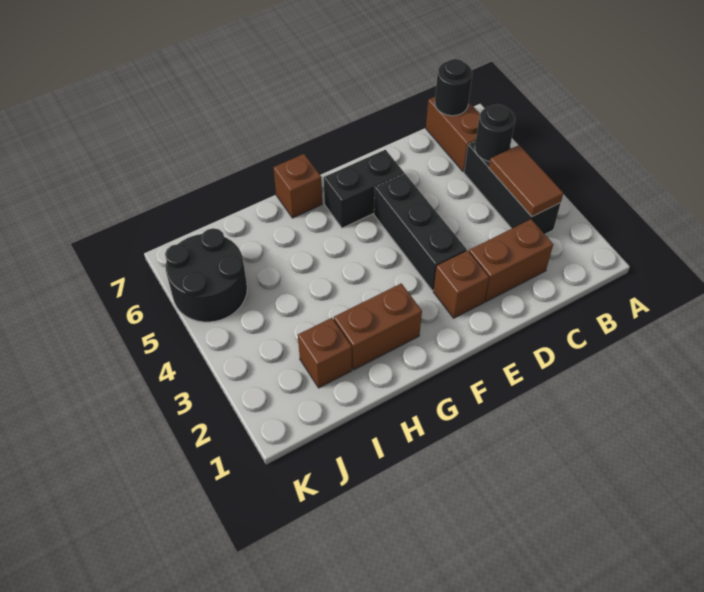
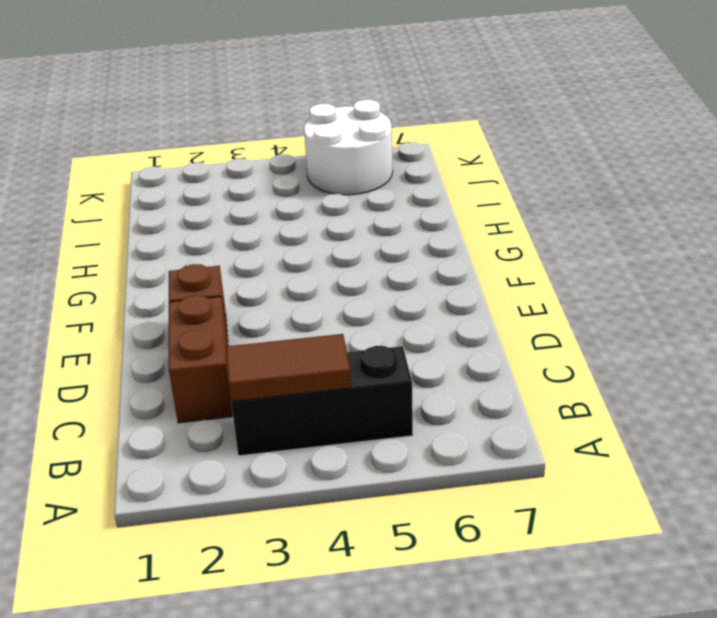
white 2x2 round brick [304,100,393,195] -> black 2x2 round brick [165,228,247,322]
none -> brown 1x2 brick [426,97,480,172]
none -> black 1x3 brick [374,174,467,291]
none -> black 1x2 brick [324,150,404,228]

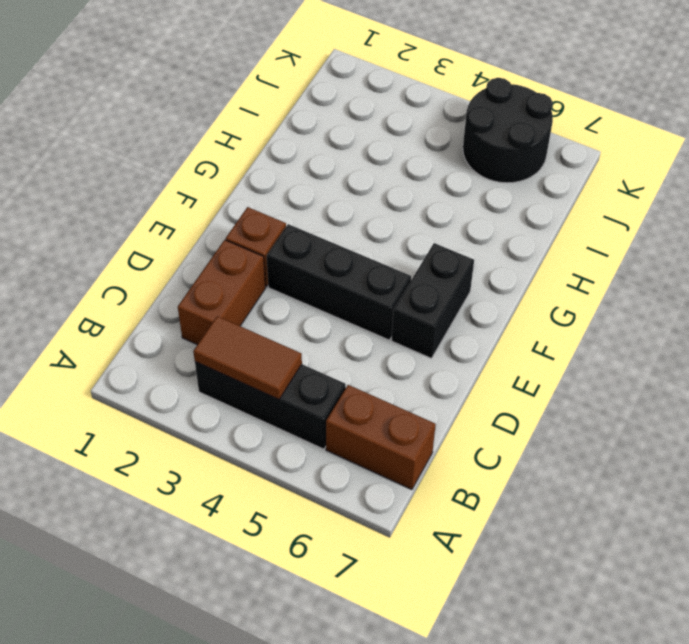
none -> brown 1x2 brick [334,283,422,370]
none -> brown 1x1 brick [273,154,322,218]
none -> brown 1x1 brick [298,318,352,388]

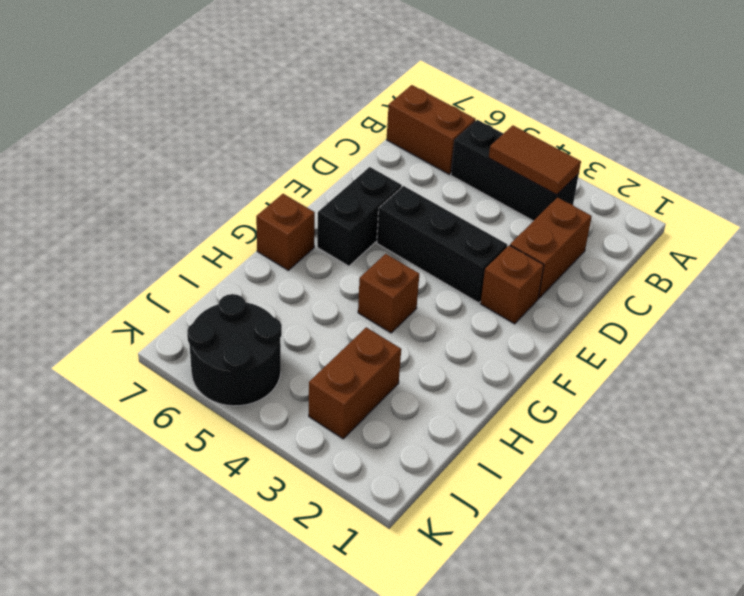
brown 1x1 brick [358,254,419,333] -> brown 1x1 brick moved to [298,318,352,388]
brown 1x2 brick [309,327,401,439] -> brown 1x2 brick moved to [334,283,422,370]
none -> black 1x1 round brick [475,104,515,161]
none -> black 1x1 round brick [435,59,472,116]

